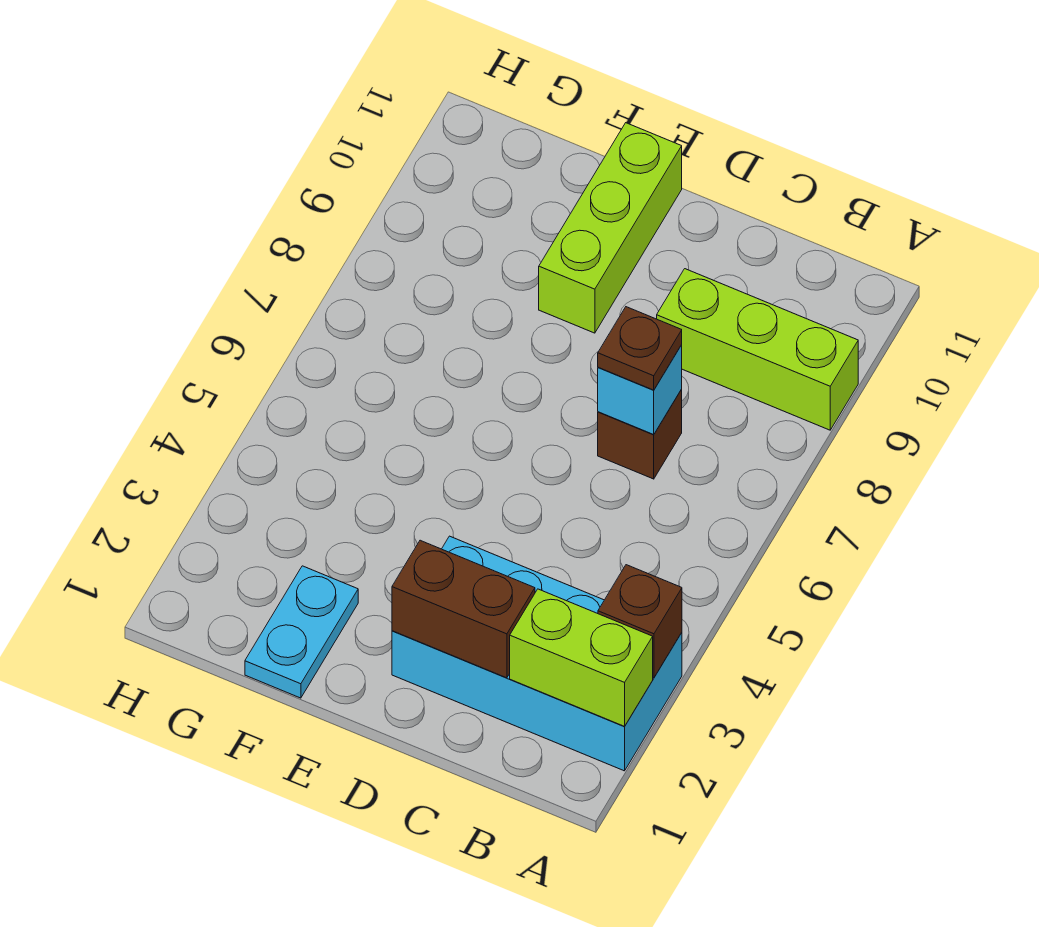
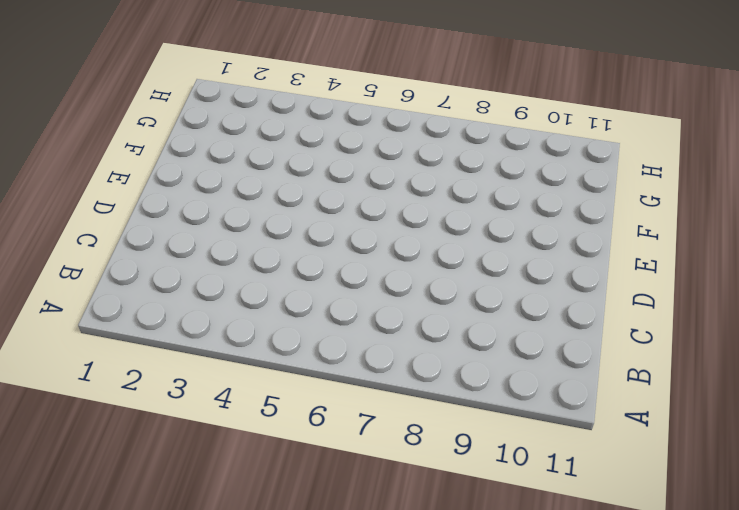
none -> cyan 2x4 brick [392,536,682,771]
none -> lime 1x3 brick [657,269,858,430]

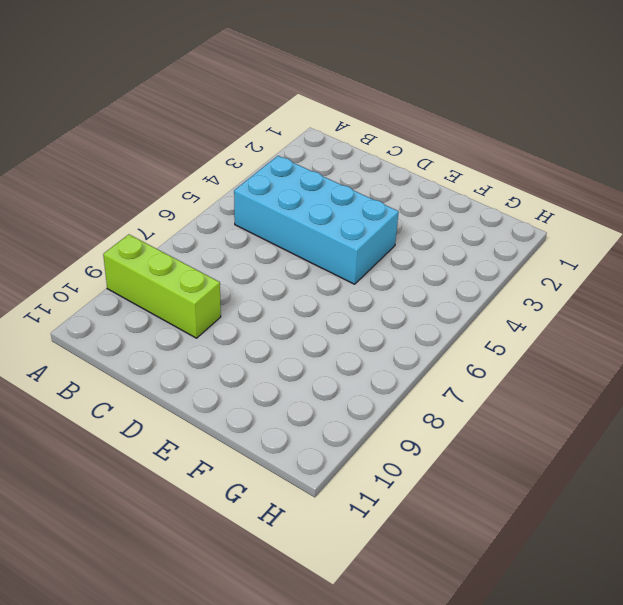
cyan 2x4 brick [234,156,399,284] -> cyan 2x4 brick moved to [392,536,682,771]
none -> brown 1x1 brick [598,390,682,479]
none -> lime 1x3 brick [539,123,682,333]

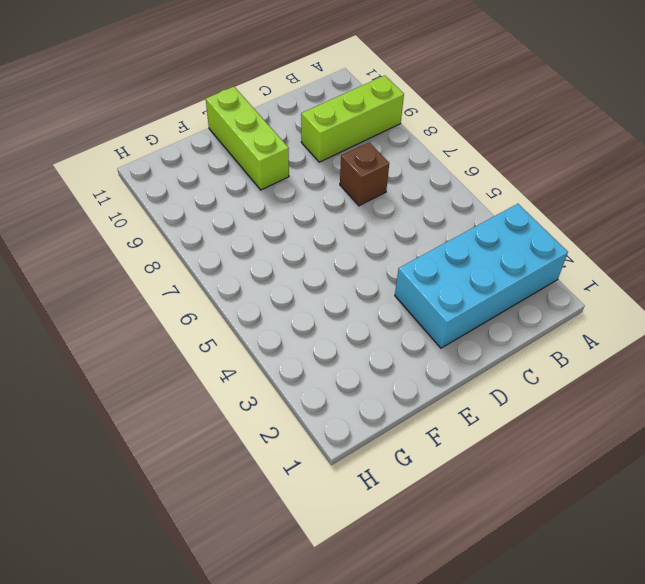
none -> cyan 1x2 plate [245,566,358,698]
none -> lime 1x2 brick [510,589,653,726]

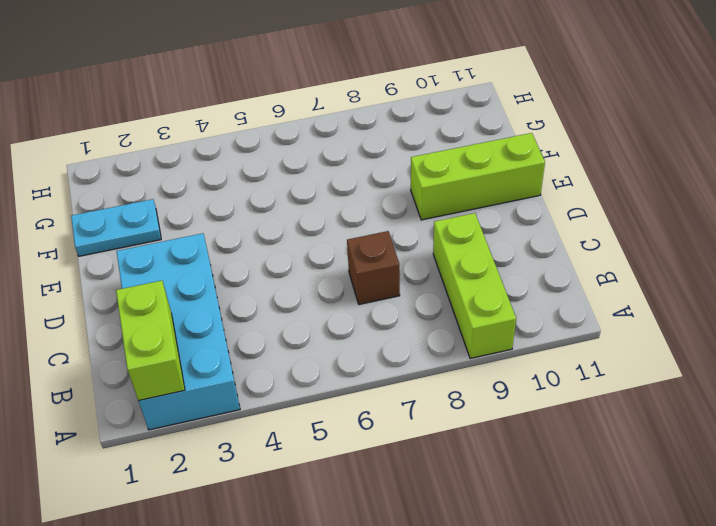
none -> brown 1x1 brick [598,565,682,678]
none -> brown 1x2 brick [392,540,535,678]

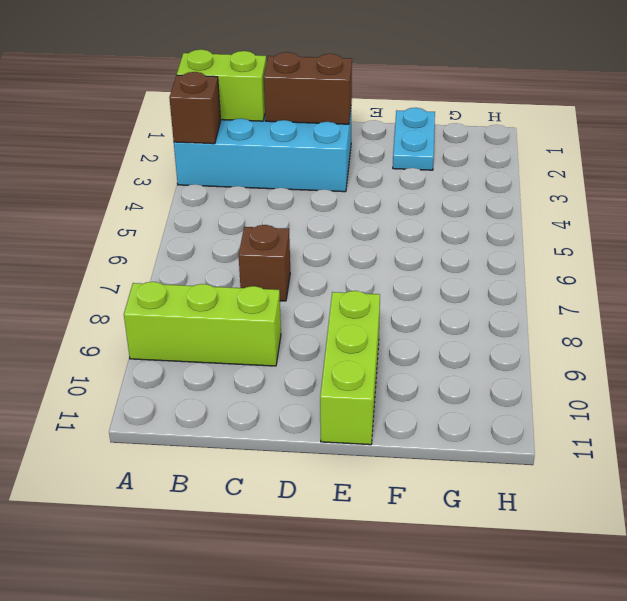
none -> cyan 1x1 brick [598,345,682,434]
none -> brown 1x1 plate [598,307,682,390]

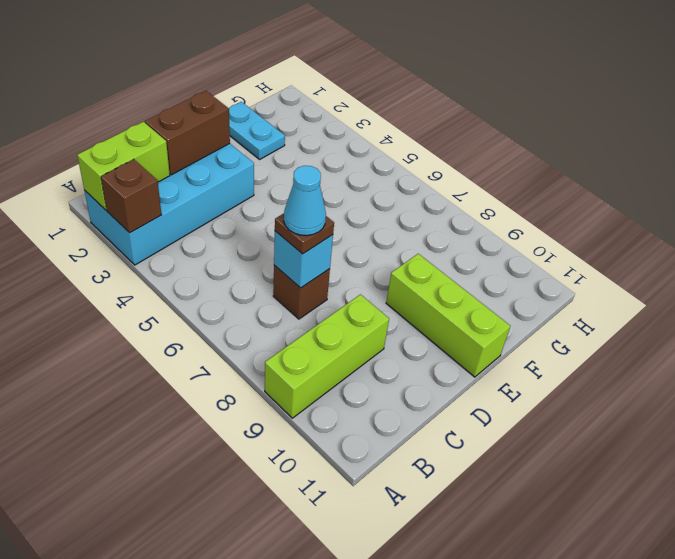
cyan 1x1 cone [284,166,326,236] -> none

